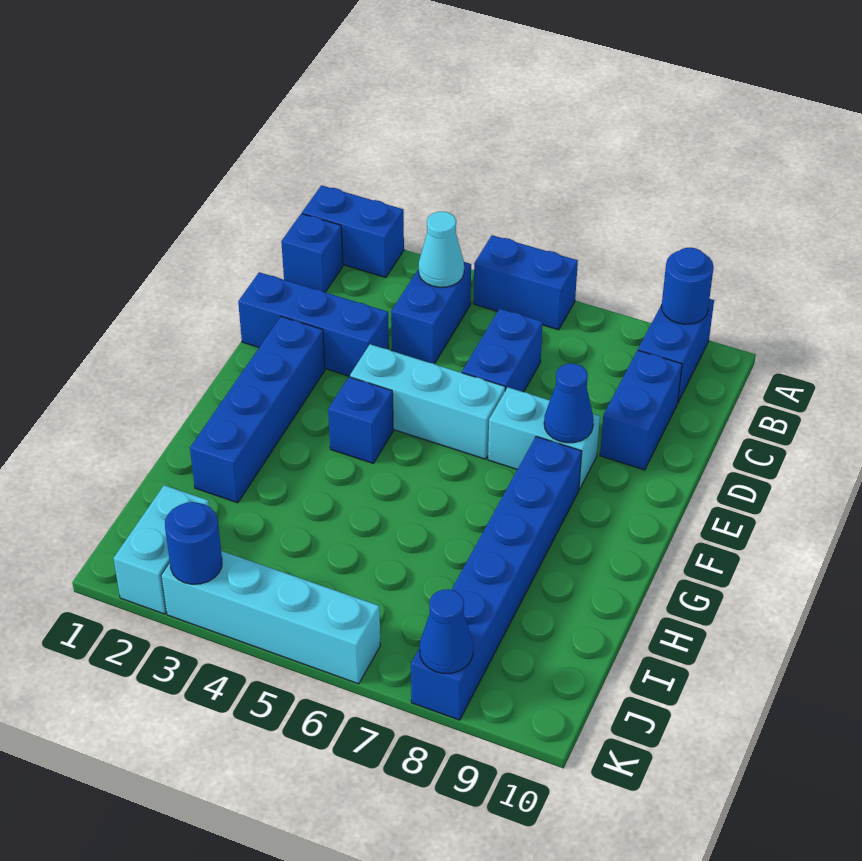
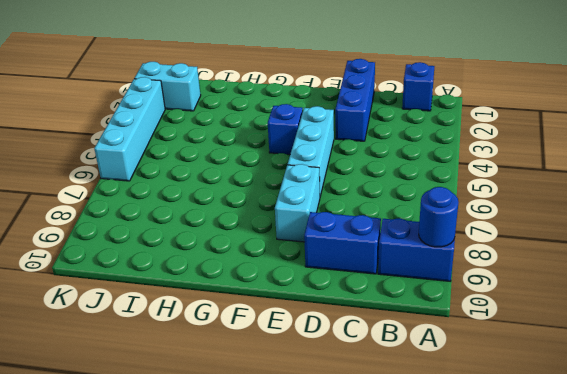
none -> blue 1x2 brick [302,185,404,278]
none -> blue 1x2 brick [473,235,578,330]
none -> blue 1x2 brick [391,262,471,364]

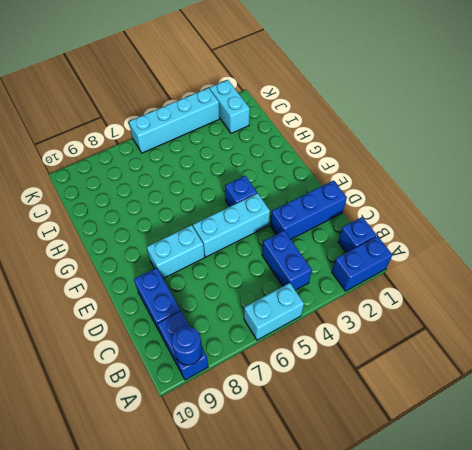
cyan 1x2 brick [244,283,304,340] -> blue 1x2 brick [473,235,578,330]
none -> blue 1x2 brick [462,309,543,392]
none -> blue 1x4 brick [190,317,325,503]
none -> blue 1x6 brick [411,436,582,720]

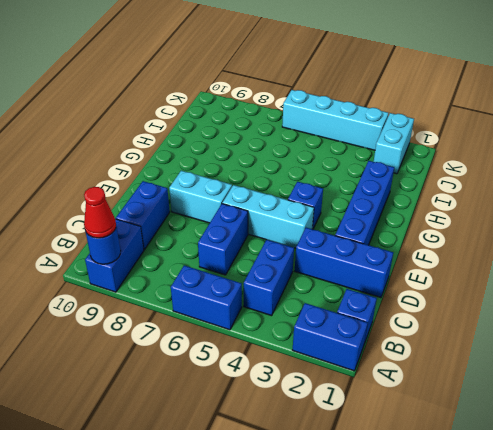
red 1x1 cone [84,187,116,238] -> none
none -> blue 1x6 brick [411,436,582,720]
none -> cyan 1x1 cone [419,211,464,287]
none -> blue 1x1 cone [544,363,594,443]

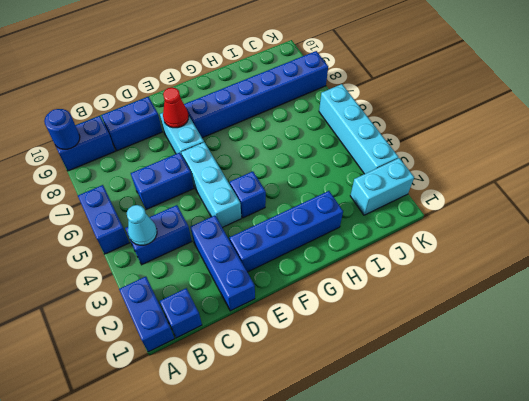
red 1x1 cone [163,87,189,128] -> blue 1x1 cone [544,363,594,443]
none -> blue 1x1 round brick [165,502,222,584]
none -> blue 1x1 cone [420,589,473,674]

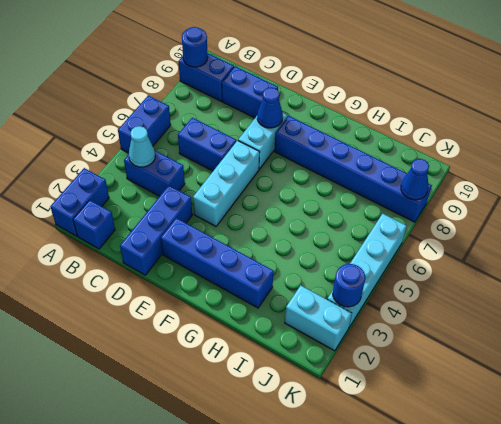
none -> blue 1x1 brick [328,377,393,463]

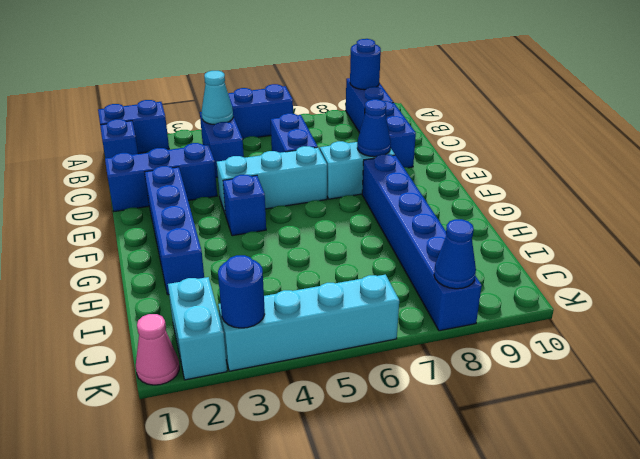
pink 1x1 cone [136,314,179,385] -> none

